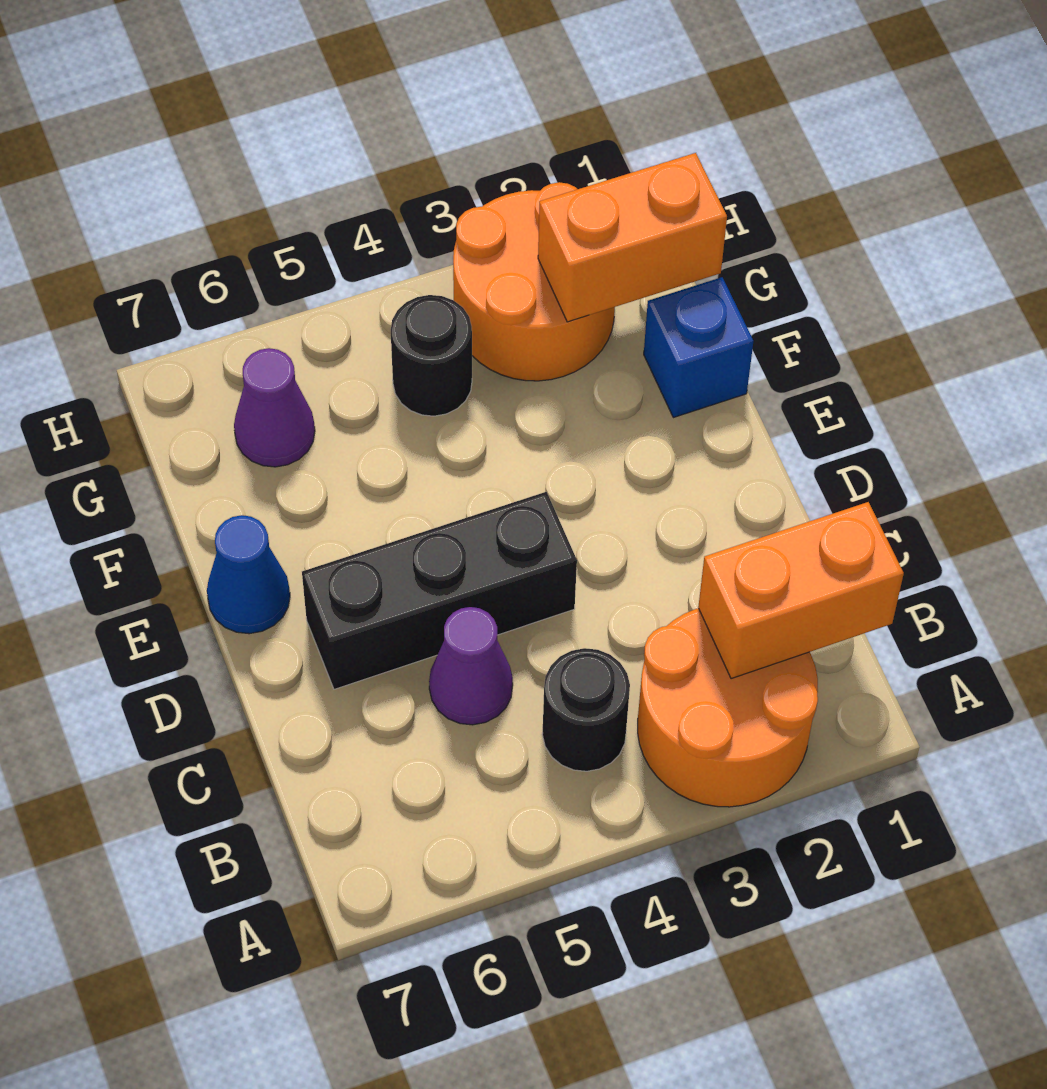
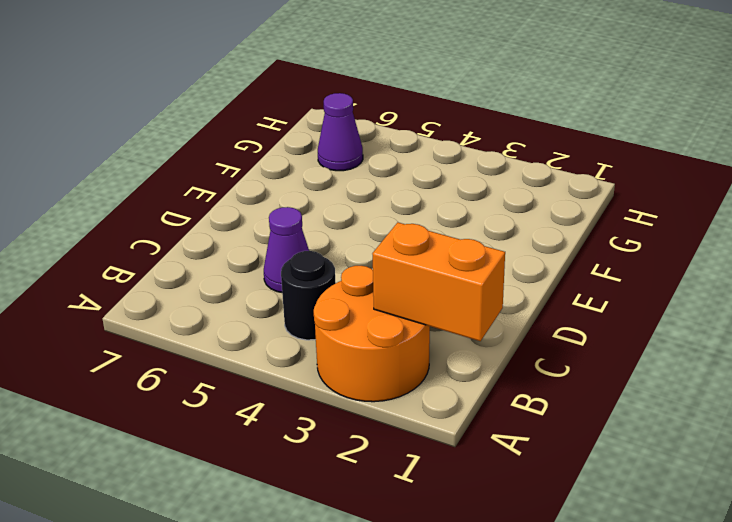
none -> black 1x3 brick [302,492,577,689]
none -> blue 1x1 cone [207,515,290,634]

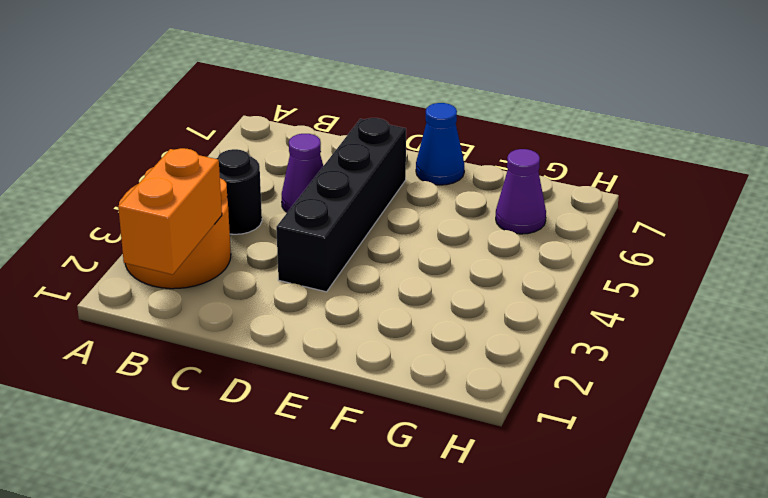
black 1x4 brick [276,118,406,292] -> black 1x3 brick [302,492,577,689]
none -> blue 1x1 brick [644,277,753,418]
none -> orange 2x2 round brick [453,182,615,381]

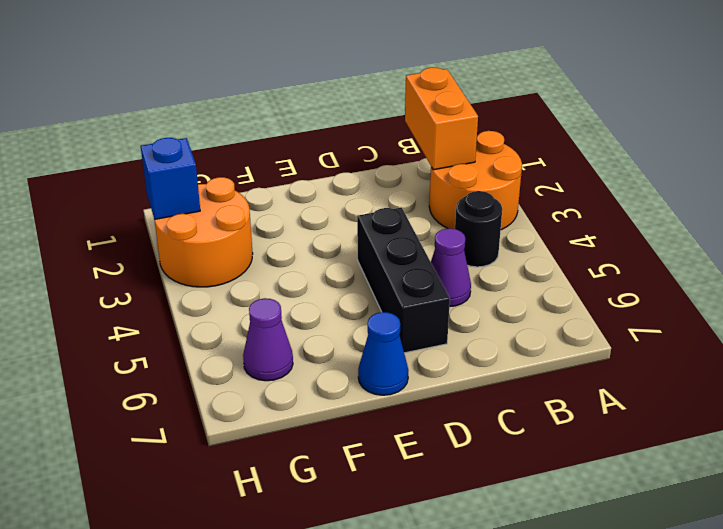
blue 1x1 brick [141,138,200,219] -> blue 1x1 brick moved to [644,277,753,418]
none -> black 1x1 round brick [391,295,472,416]
none -> orange 1x2 brick [538,153,727,322]

